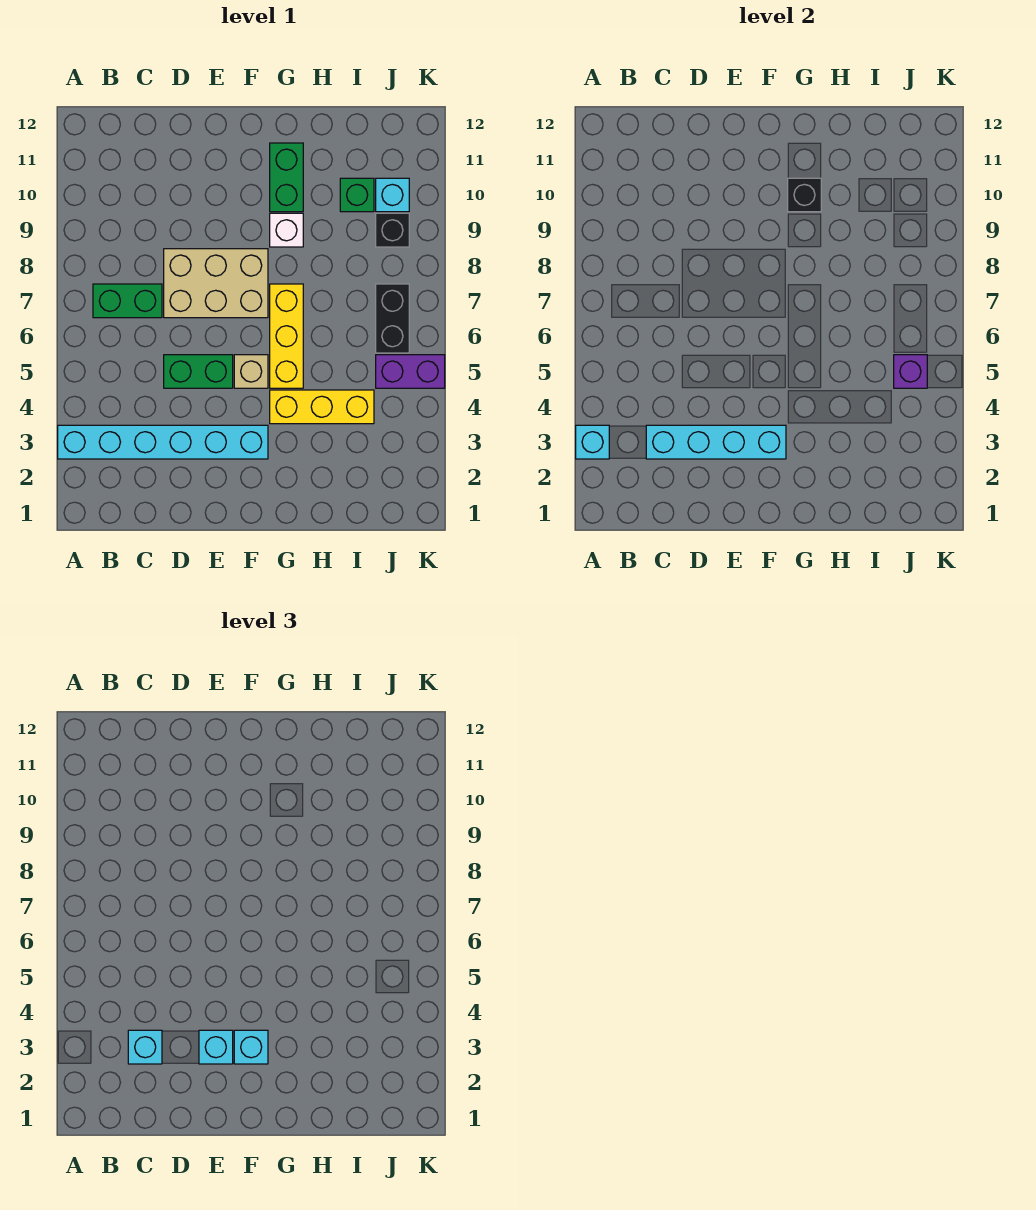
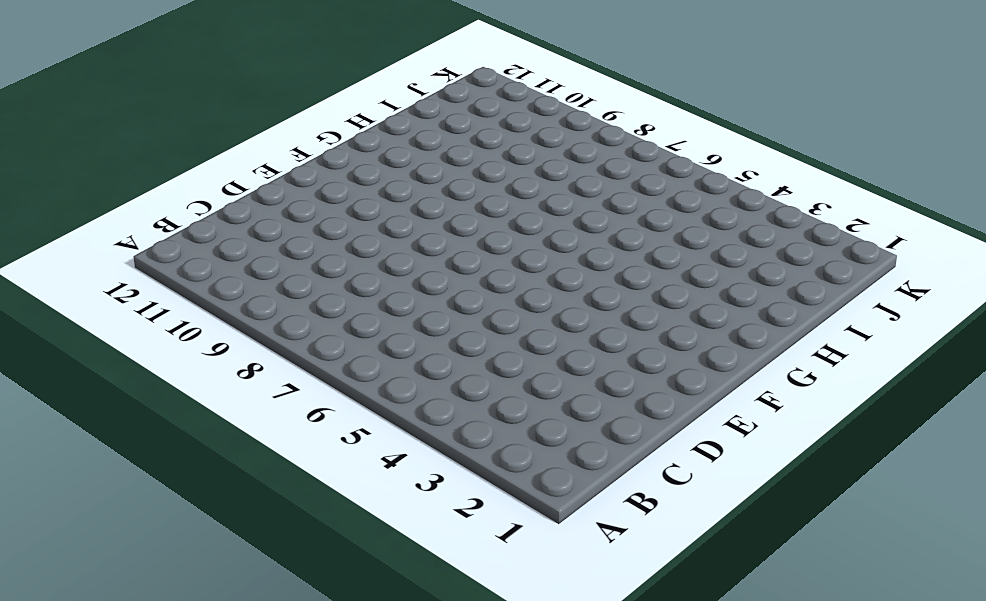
none -> cyan 1x6 brick [58,425,268,459]
none -> green 1x2 brick [93,284,162,318]
none -> green 1x2 brick [164,355,233,388]

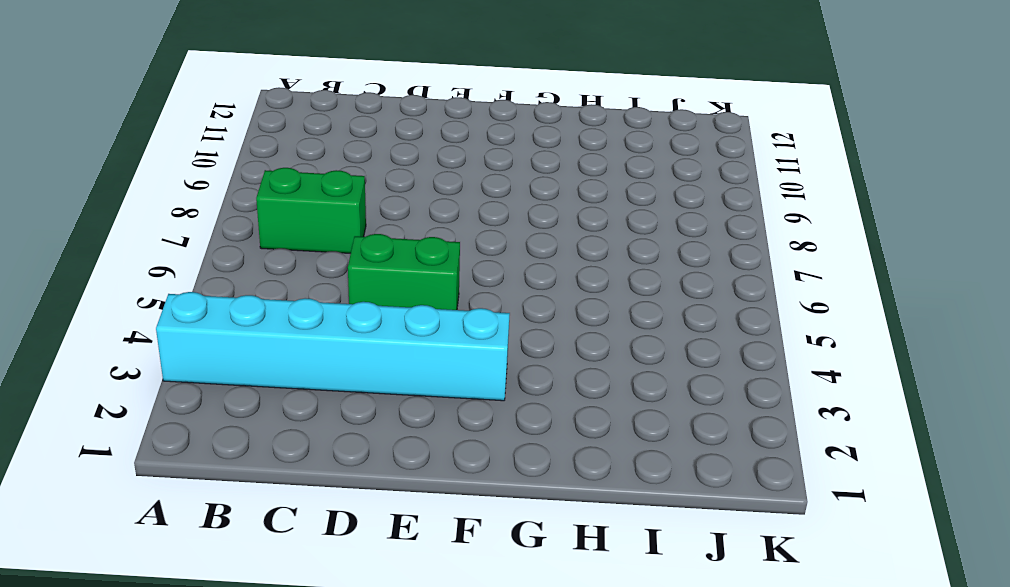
none -> tan 2x3 brick [164,249,268,318]
none -> tan 1x1 brick [234,355,268,388]
none -> yellow 1x3 brick [270,390,374,424]

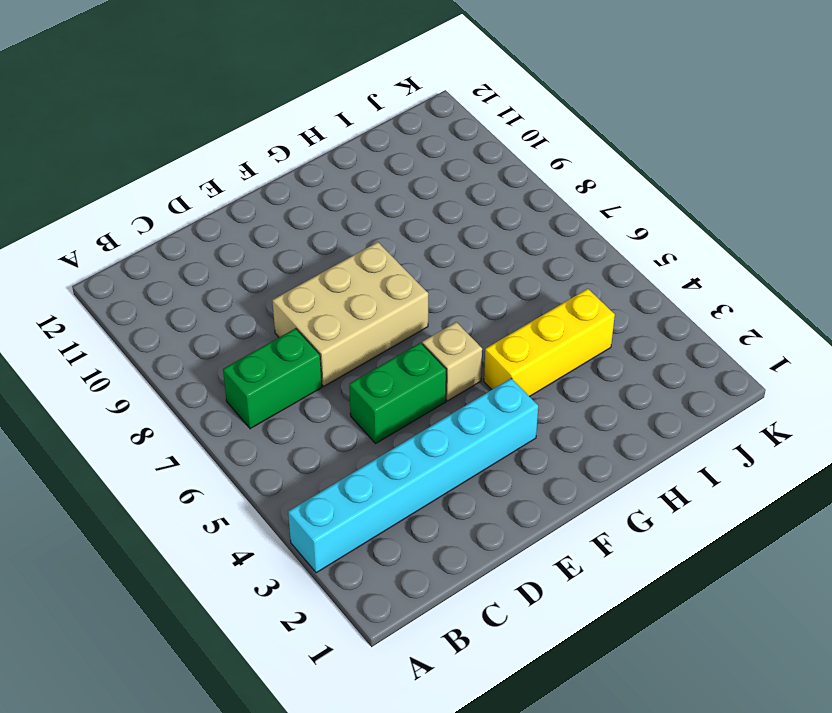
none -> yellow 1x3 brick [270,284,303,388]
none -> white 1x1 brick [270,213,303,247]
none -> green 1x2 brick [270,143,303,212]

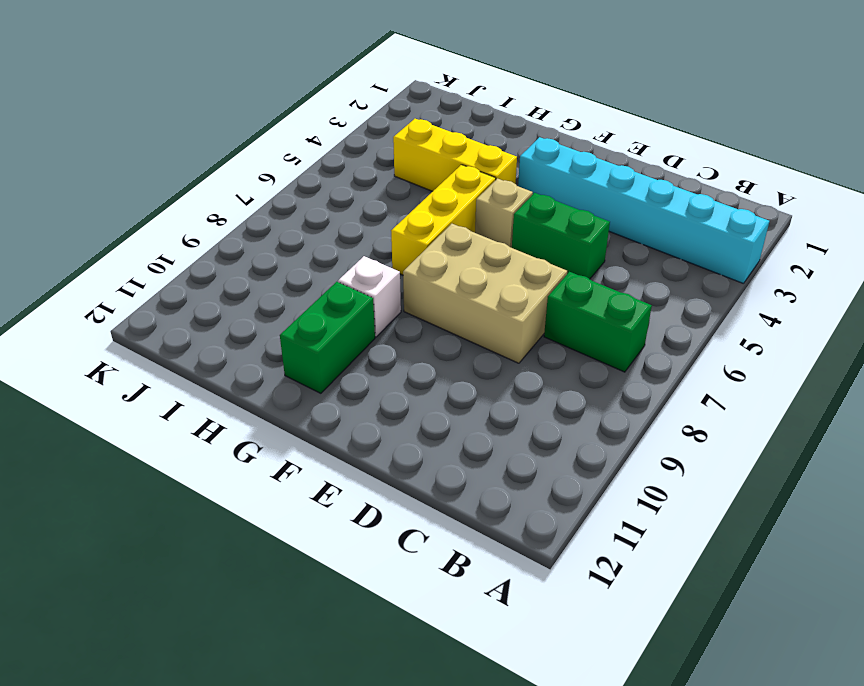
none -> green 1x1 brick [340,178,374,212]
none -> purple 1x2 brick [376,355,445,388]
none -> black 1x2 brick [376,284,409,353]

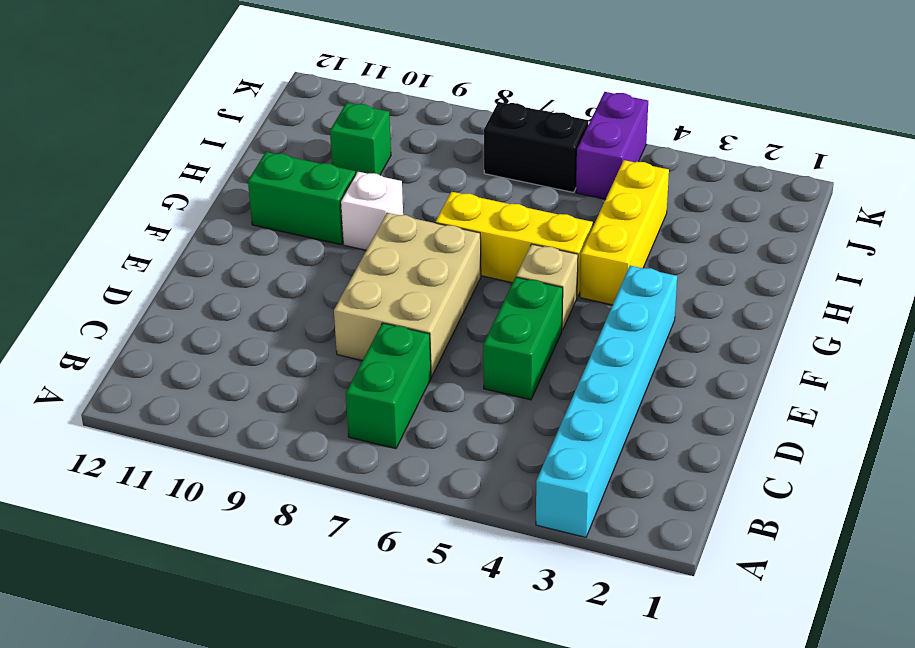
none -> black 1x1 brick [376,213,409,247]
none -> cyan 1x1 brick [376,178,409,212]
none -> cyan 1x1 brick [576,425,609,459]

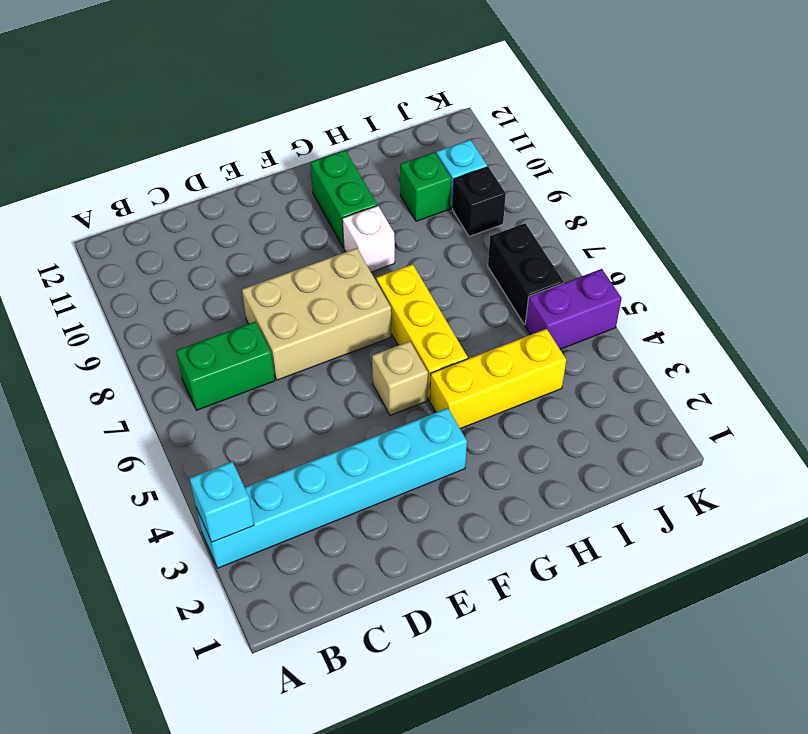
none -> green 1x2 brick [164,355,233,388]
none -> cyan 1x4 brick [646,425,786,459]
none -> black 1x1 brick [788,178,821,212]

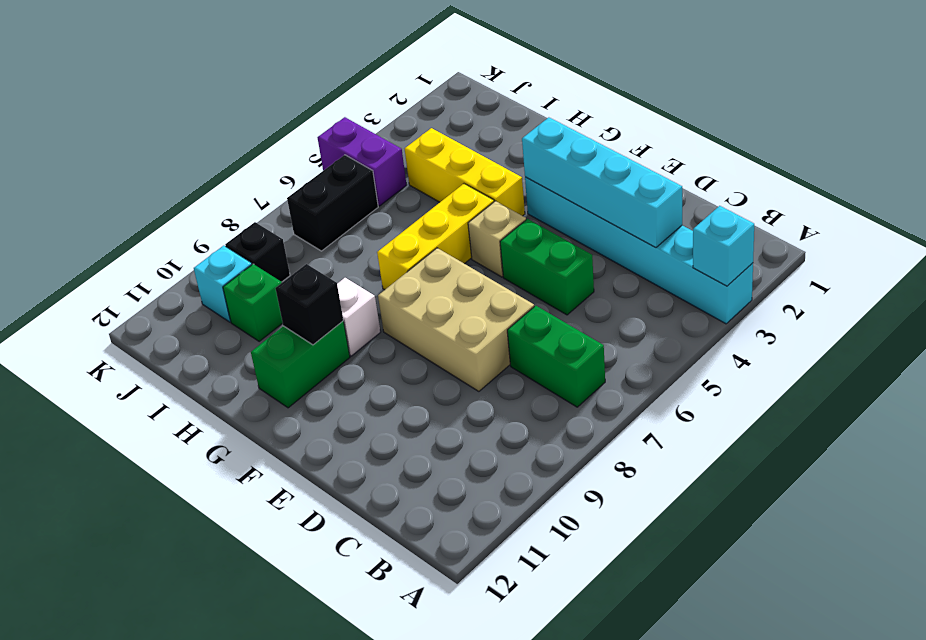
none -> purple 1x1 brick [894,355,927,388]
none -> cyan 1x1 brick [128,1030,162,1064]
none -> cyan 1x1 brick [199,1030,233,1064]

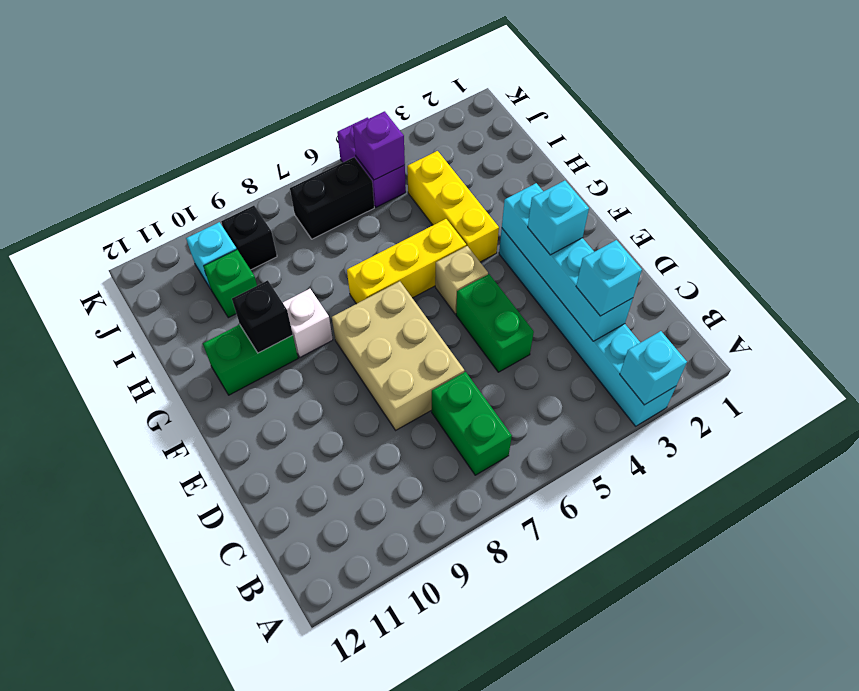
none -> cyan 1x1 brick [234,1030,268,1064]

